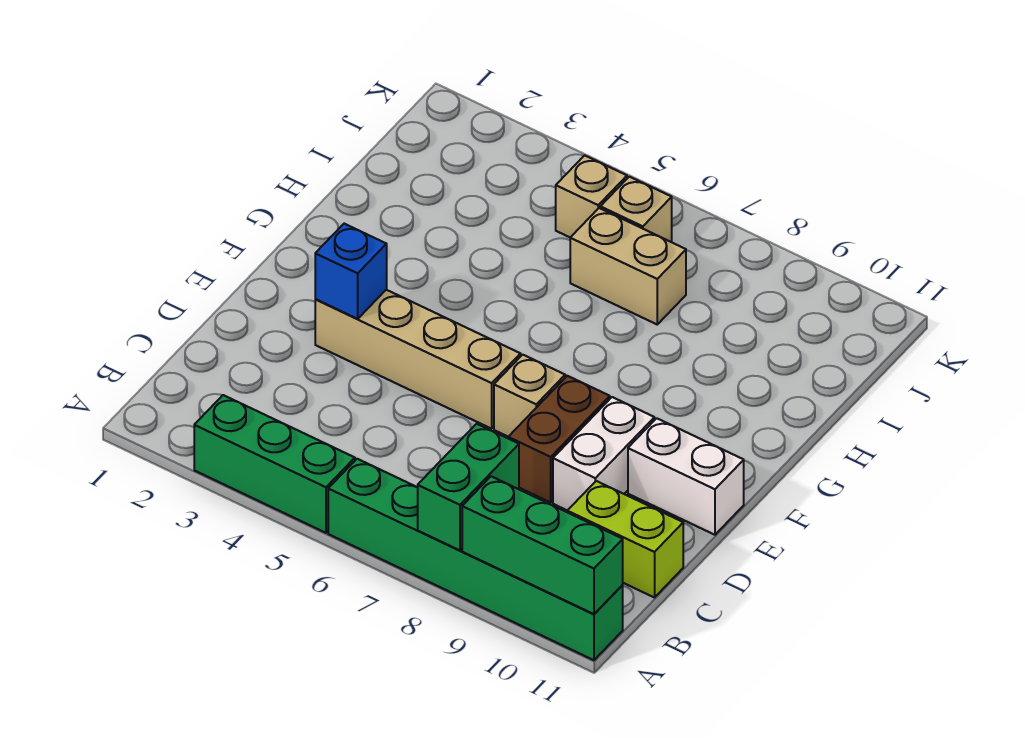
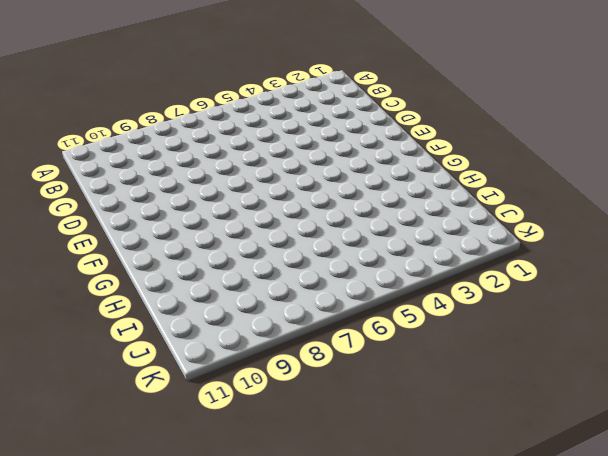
none -> green 1x3 brick [194,395,355,533]
none -> green 1x6 brick [328,459,623,660]
none -> lime 1x2 brick [567,481,683,598]

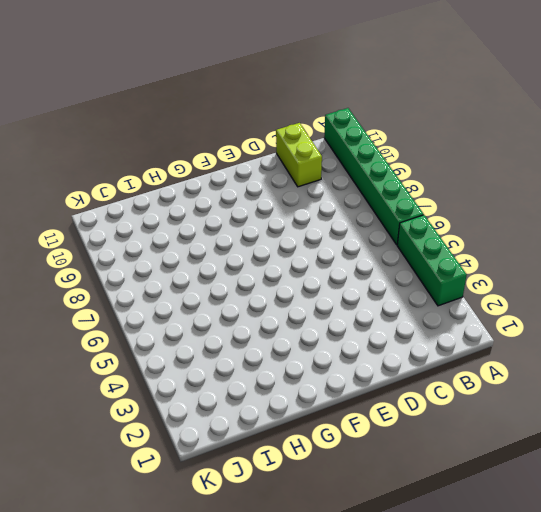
none -> brown 1x2 brick [508,376,610,502]
none -> white 1x2 brick [553,397,654,510]
none -> tan 1x4 brick [315,290,521,429]

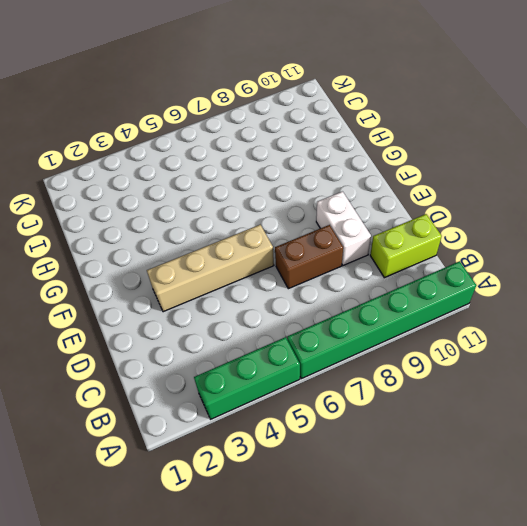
brown 1x2 brick [275,225,343,289] -> brown 1x2 brick turned to [508,376,610,502]
none -> tan 1x1 brick [494,355,565,437]
none -> white 1x2 brick [628,418,744,535]
none -> tan 1x2 brick [570,208,686,324]

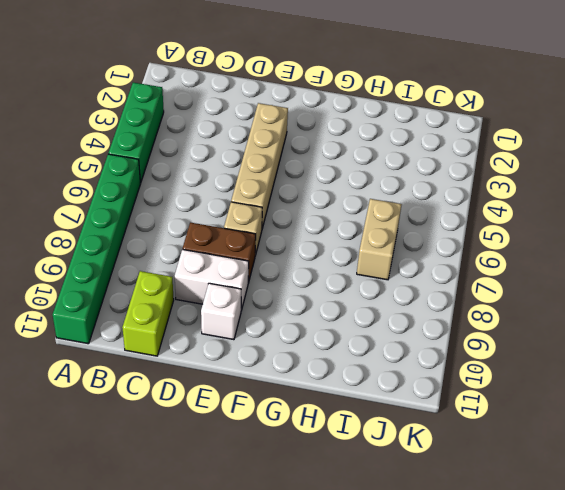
white 1x1 brick [201,283,241,340] -> white 1x2 brick [628,418,744,535]
none -> tan 1x1 brick [556,155,627,237]
none -> tan 1x1 brick [600,177,672,242]
none -> green 1x2 brick [418,424,519,550]

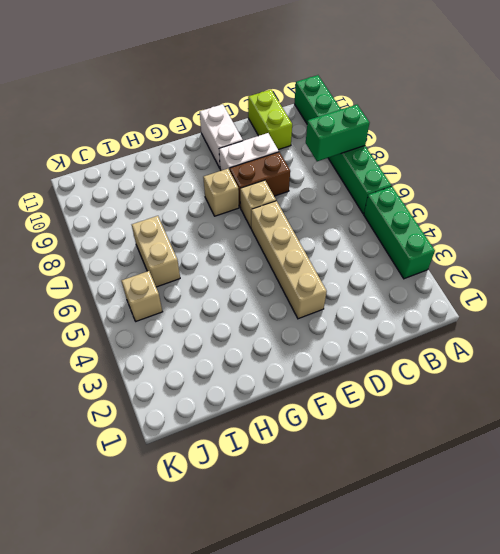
tan 1x1 brick [203,169,239,216] -> tan 1x1 brick moved to [600,177,672,242]
none -> green 1x3 brick [462,476,623,614]
none -> blue 1x1 brick [315,224,387,319]

